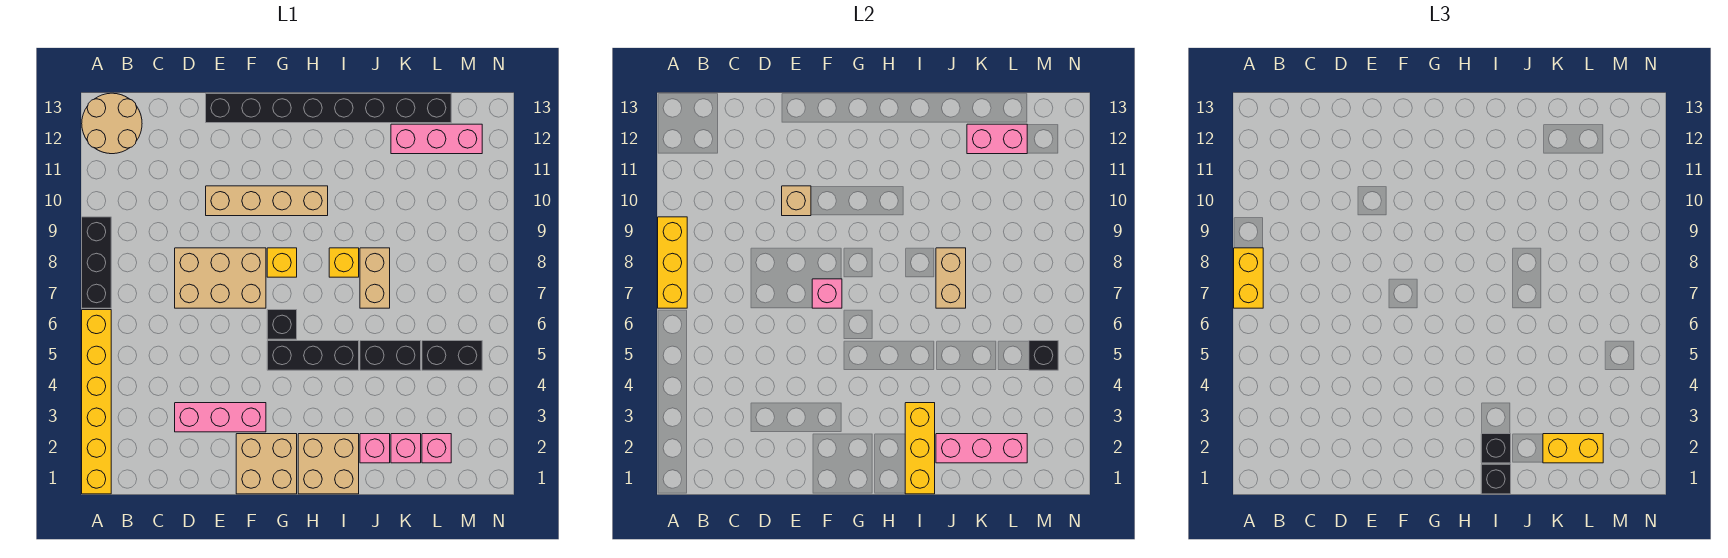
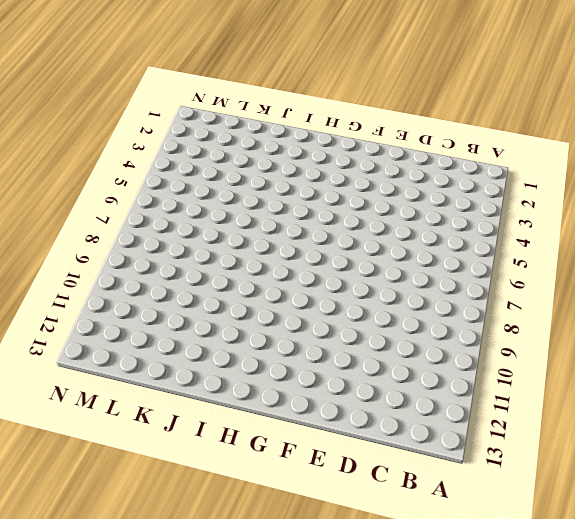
none -> yellow 1x6 brick [82,310,111,494]
none -> black 1x3 brick [82,217,111,308]
none -> tan 2x2 round brick [82,93,142,154]
none -> pink 1x3 brick [175,403,266,432]

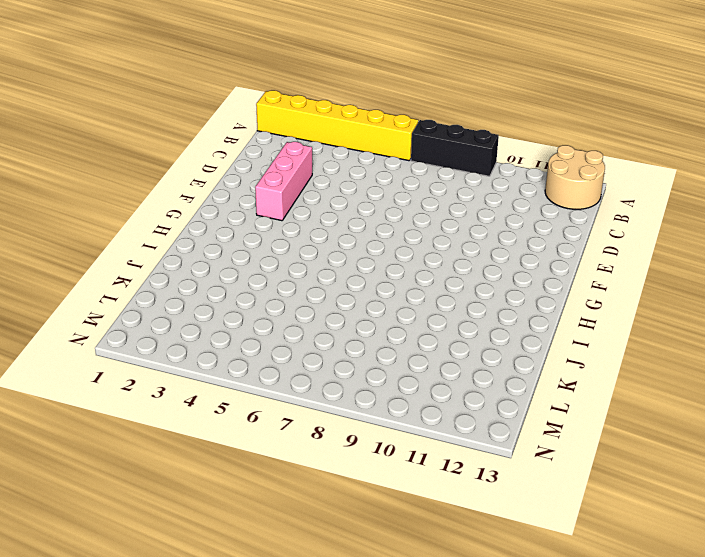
none -> tan 2x3 brick [175,248,266,308]
none -> tan 1x4 brick [206,186,328,216]
none -> black 1x8 brick [206,93,451,123]
none -> tan 2x2 brick [236,434,297,494]

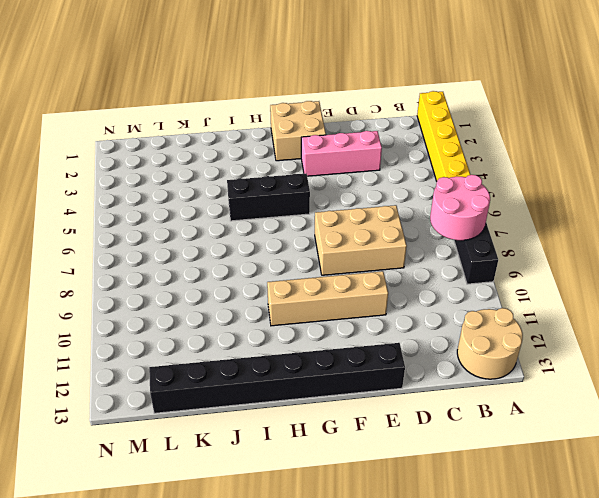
pink 2x2 round brick [430,175,490,240] -> yellow 1x3 brick [658,217,687,308]
none -> black 1x1 brick [267,310,297,339]
none -> yellow 1x1 brick [267,248,297,277]
none -> tan 2x2 brick [298,434,359,494]
none -> yellow 1x1 brick [329,248,359,277]

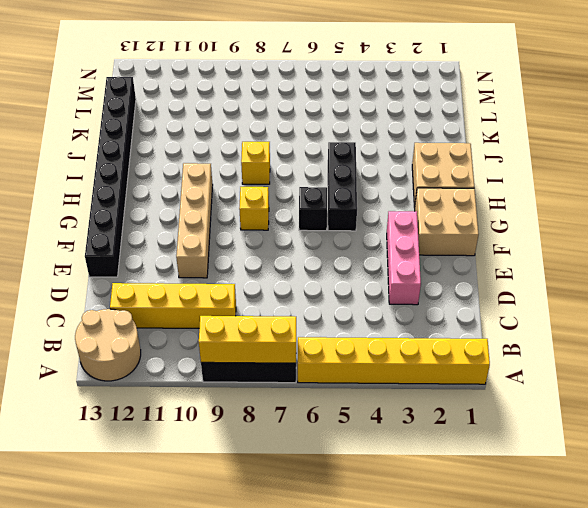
yellow 1x4 brick [110,283,236,328] -> none
none -> tan 2x3 brick [175,248,266,308]
none -> pink 1x1 brick [360,434,390,463]
none -> black 1x2 brick [360,341,421,370]
none -> tan 1x2 brick [360,248,390,308]

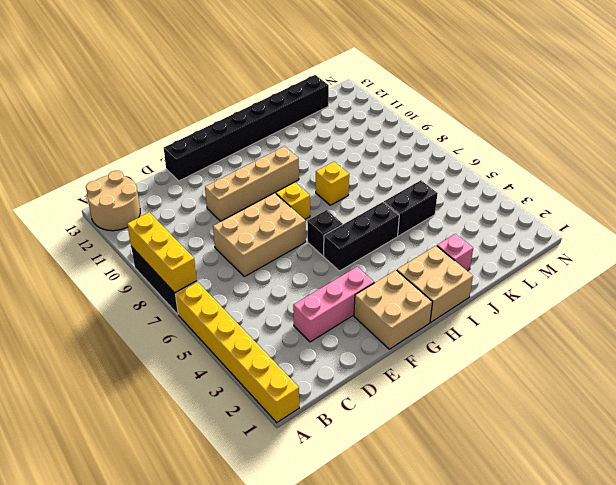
none -> tan 1x2 brick [360,248,390,308]
none -> pink 1x1 brick [391,434,421,463]
none -> pink 1x3 brick [391,124,482,154]
none -> pink 1x1 brick [422,434,451,463]

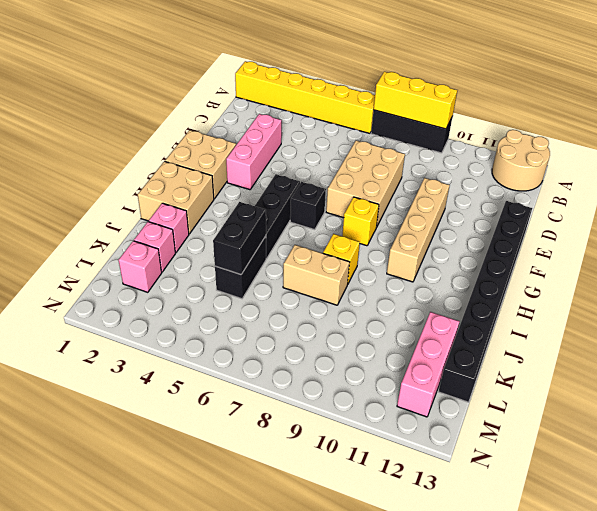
black 1x2 brick [213,202,266,275] -> black 1x2 brick moved to [422,341,482,370]
none -> tan 1x1 brick [782,186,811,216]
none -> pink 1x1 brick [812,279,842,308]
none -> yellow 1x3 brick [905,403,935,494]
none -> pink 1x3 brick [936,434,1027,463]

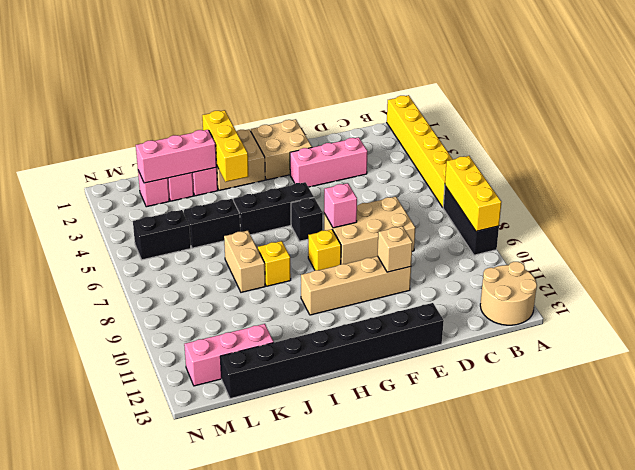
none -> tan 1x2 brick [936,248,966,308]
none -> pink 1x2 brick [967,124,1027,154]
none -> black 1x1 brick [1029,341,1058,370]
none -> yellow 1x2 brick [1234,248,1263,308]

